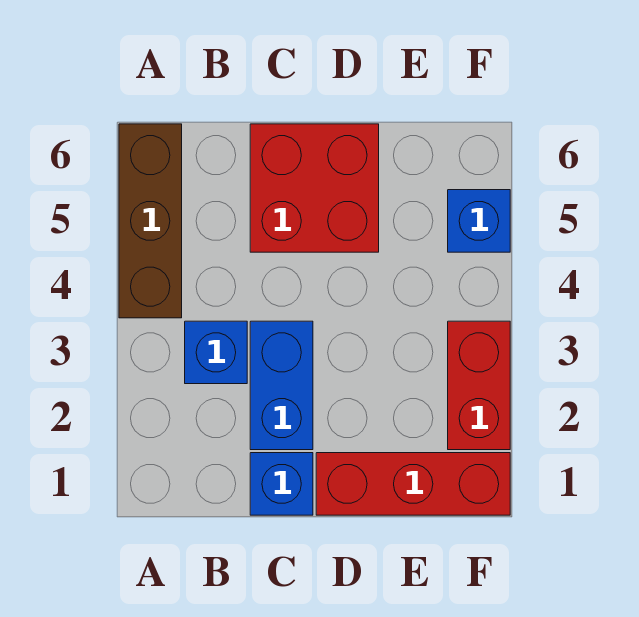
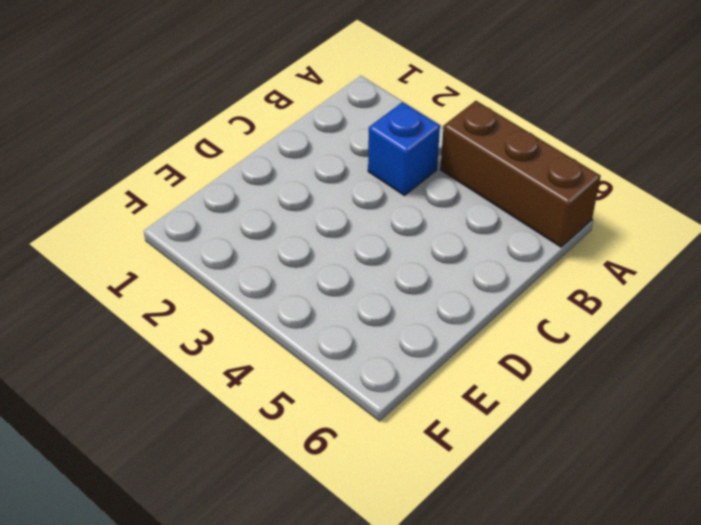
none -> blue 1x1 brick [250,453,313,515]
none -> blue 1x2 brick [250,321,313,450]

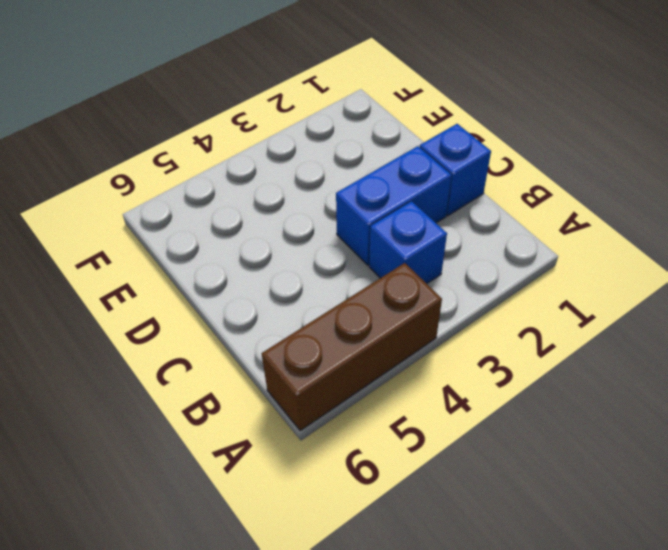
none -> red 2x2 brick [250,124,379,252]
none -> red 1x3 brick [316,453,510,515]

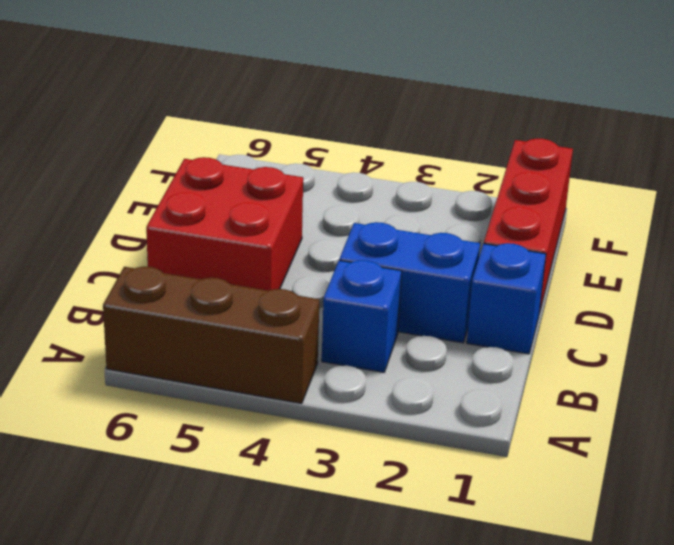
none -> red 1x2 brick [448,321,510,450]
none -> blue 1x1 brick [448,190,510,252]

